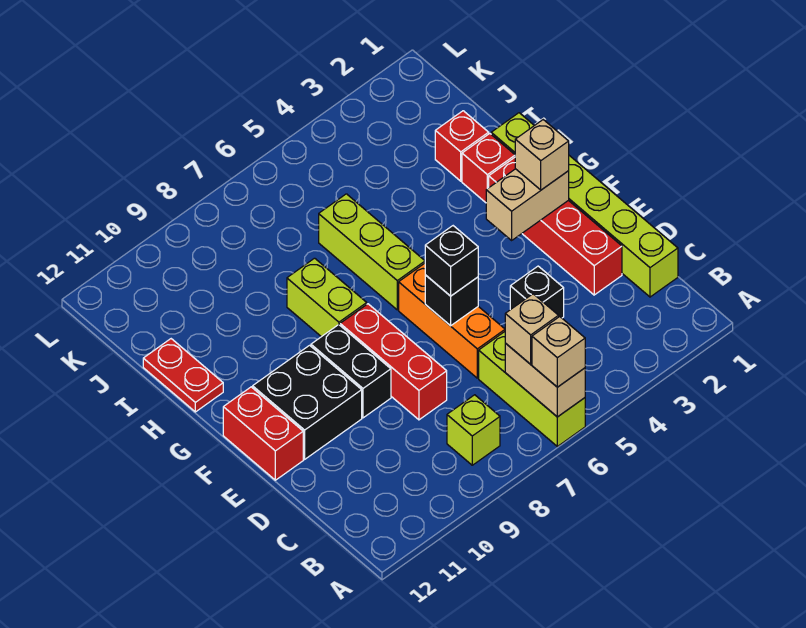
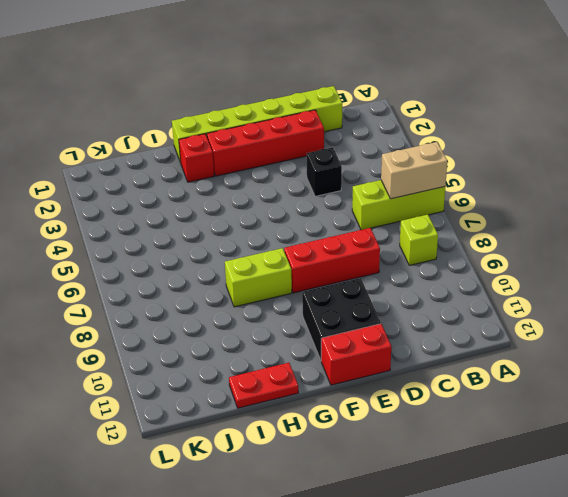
none -> orange 1x3 brick [399,263,505,378]
none -> black 1x2 brick [311,325,391,418]
none -> lime 1x3 brick [319,194,425,310]

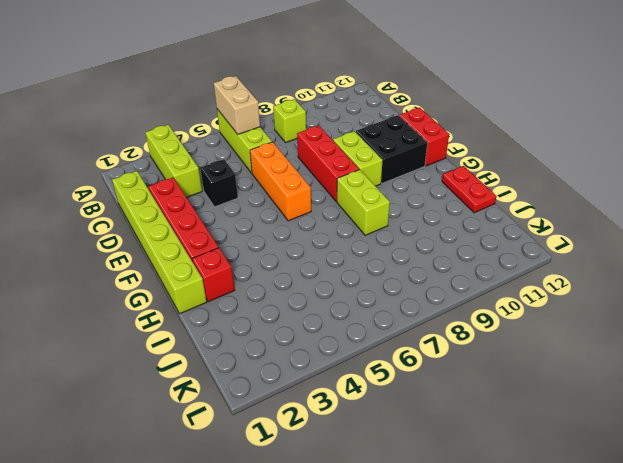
lime 1x3 brick [145,125,202,197] -> lime 1x3 brick moved to [319,194,425,310]
lime 1x2 brick [333,131,383,186] -> black 1x2 brick [311,325,391,418]
none -> red 1x1 brick [435,111,489,181]
none -> black 1x1 brick [425,275,478,326]
none -> tan 1x2 brick [486,169,569,240]

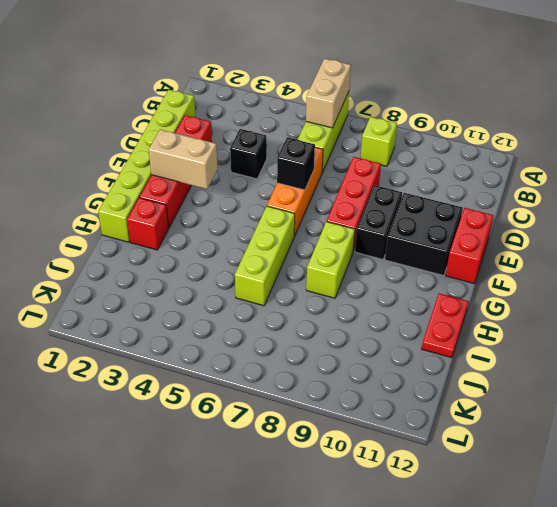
none -> red 1x1 brick [435,111,489,181]
none -> tan 1x1 brick [532,317,585,387]
none -> tan 1x1 brick [505,294,559,364]

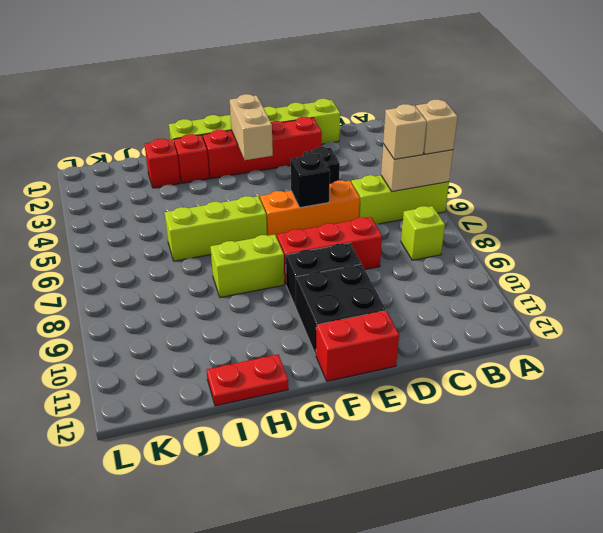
none -> black 1x1 brick [425,226,478,296]
none -> tan 1x1 brick [515,120,569,190]

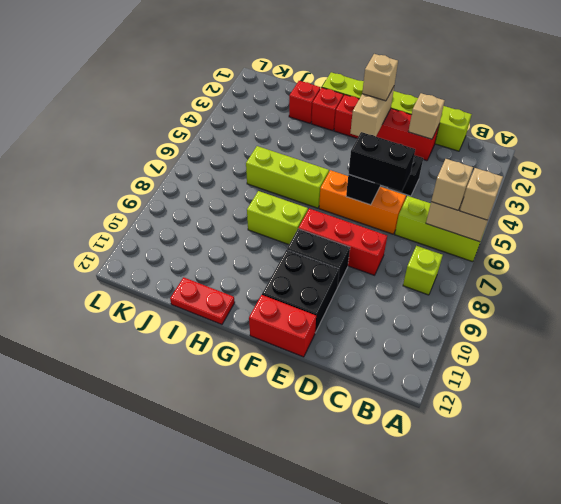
tan 1x1 brick [408,93,445,139] -> none
black 1x2 brick [348,132,415,192] -> black 1x1 brick [425,226,478,296]

